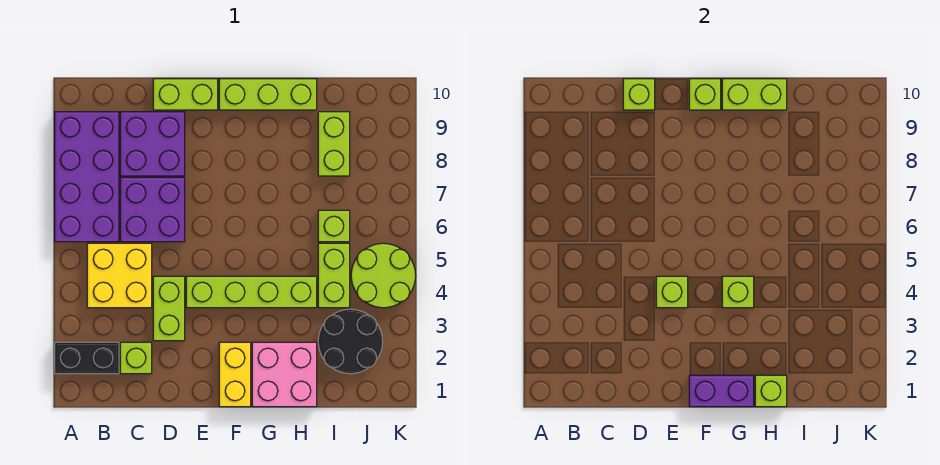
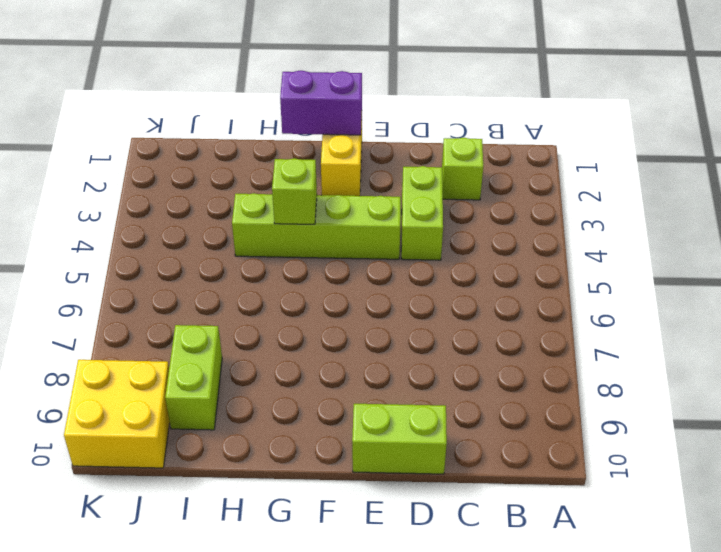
yellow 2x2 brick [64,360,170,468] -> yellow 2x2 brick moved to [87,243,152,308]
none -> black 1x2 brick [55,342,119,374]
none -> purple 2x4 brick [55,112,119,242]
none -> purple 2x2 brick [120,177,185,242]

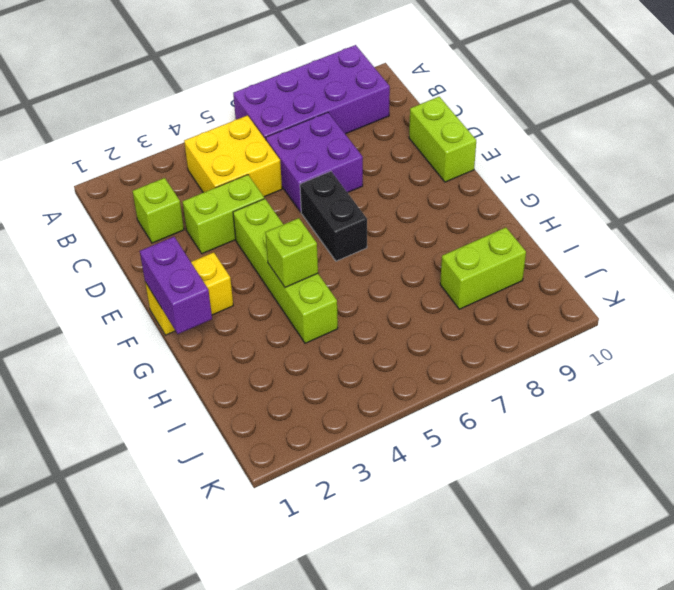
black 1x2 brick [300,171,367,261] -> black 1x2 brick moved to [55,342,119,374]
none -> purple 2x2 brick [120,112,185,176]
none -> lime 1x3 brick [219,79,317,110]
none -> pink 2x2 brick [252,342,317,407]

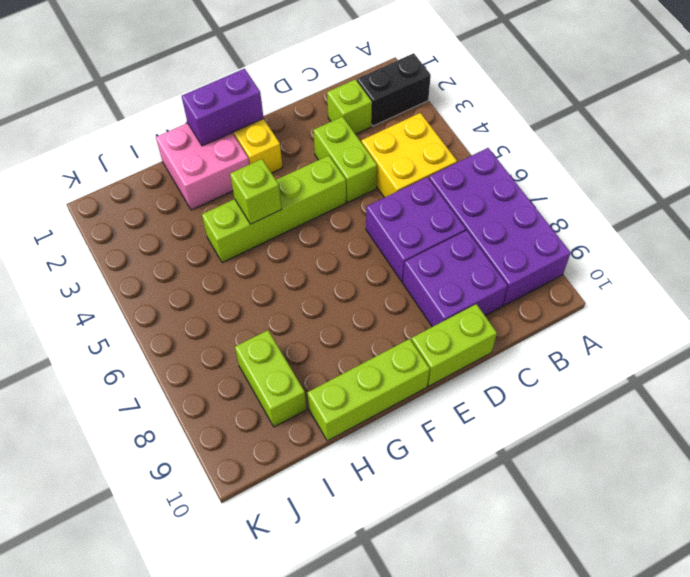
none -> black 2x2 round brick [318,309,383,374]
none -> lime 1x2 brick [318,243,350,308]
none -> lime 1x1 brick [318,210,350,242]

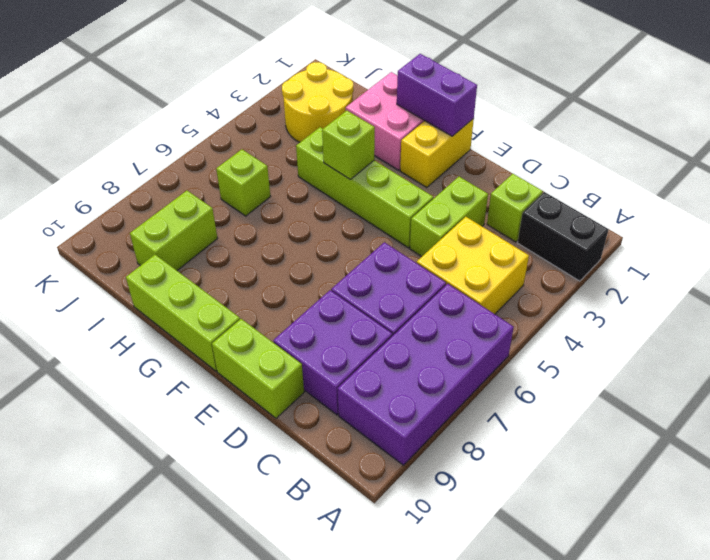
yellow 2x2 round brick [282,62,354,142] -> black 2x2 round brick [318,309,383,374]
none -> lime 1x2 brick [318,243,350,308]
none -> lime 2x2 round brick [351,243,416,308]
none -> lime 1x1 brick [623,79,655,110]

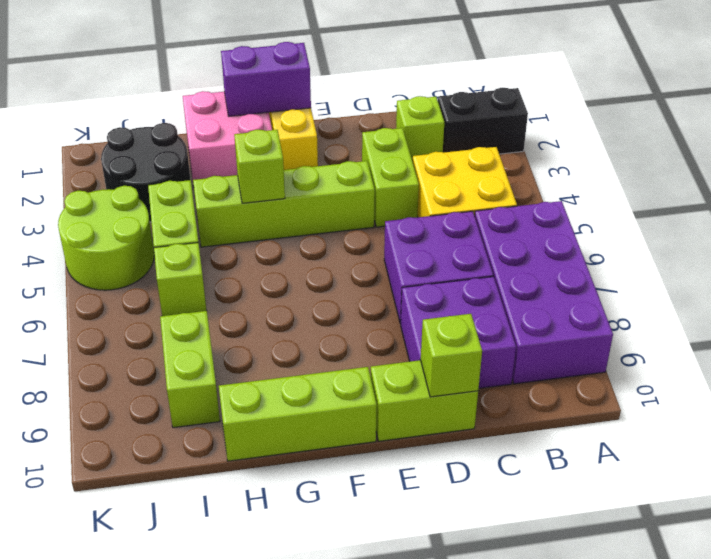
none -> lime 1x1 brick [656,276,688,308]
none -> lime 1x1 brick [689,79,721,110]
none -> lime 1x2 brick [722,79,787,110]

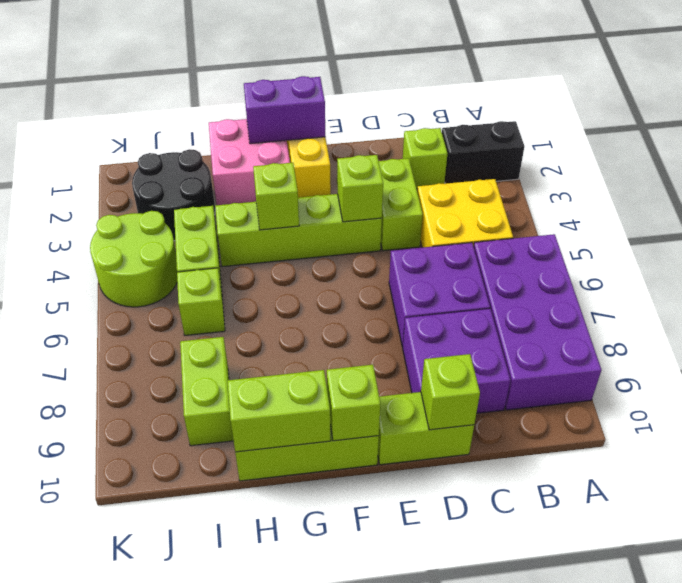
none -> lime 1x1 brick [755,375,787,407]

